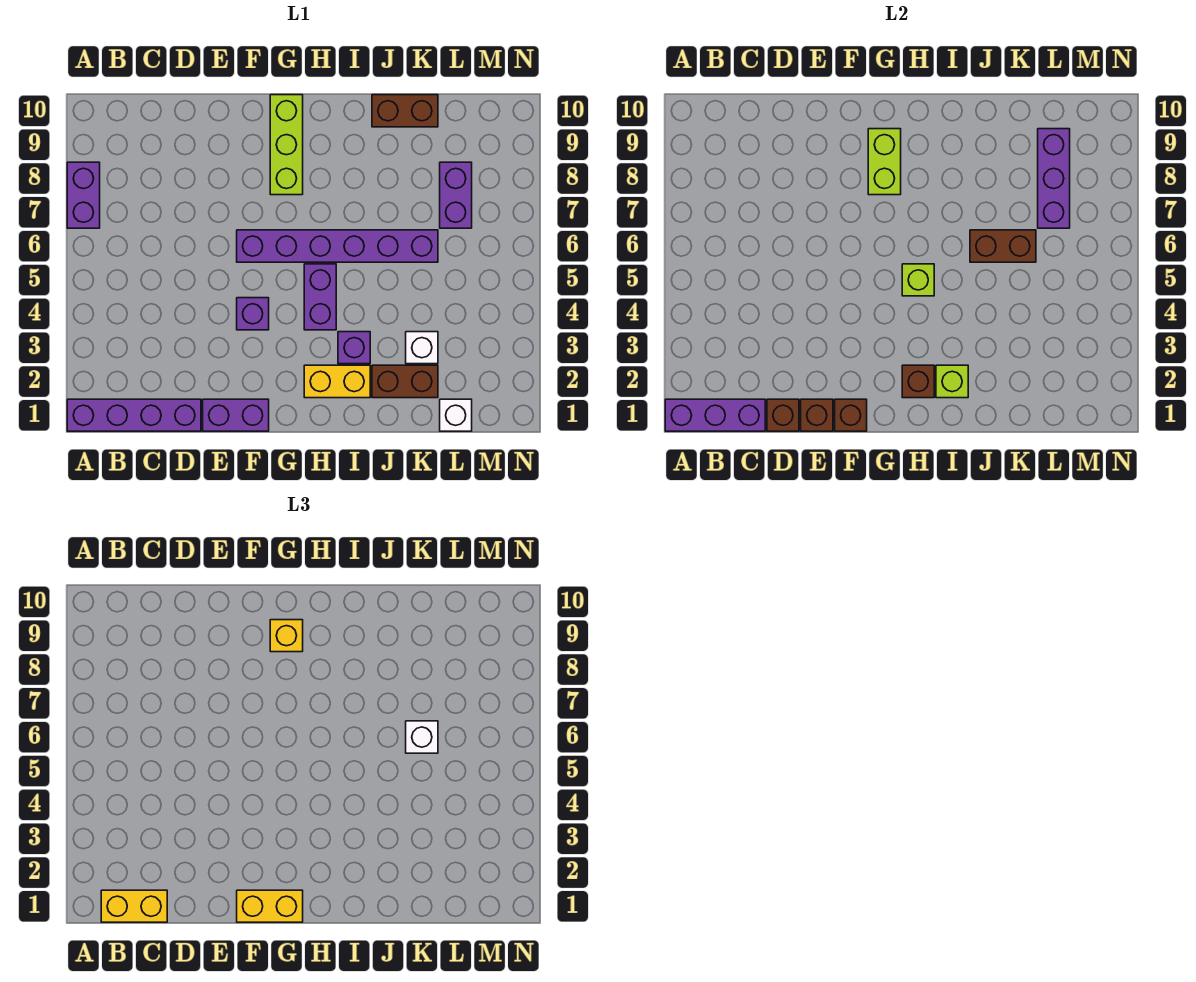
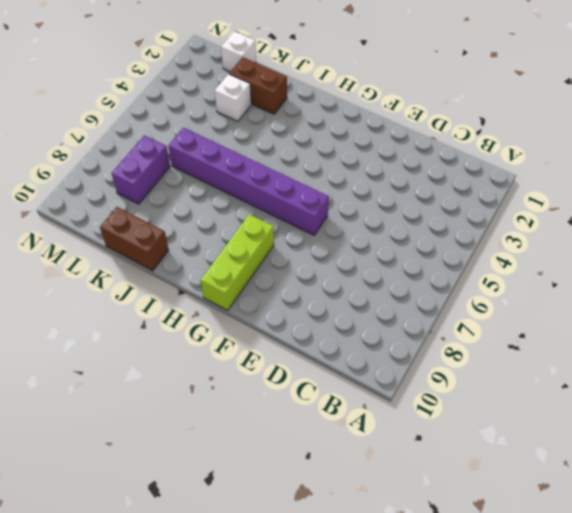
none -> purple 1x4 brick [67,399,201,431]
none -> purple 1x2 brick [67,162,100,228]
none -> purple 1x2 brick [203,399,269,431]

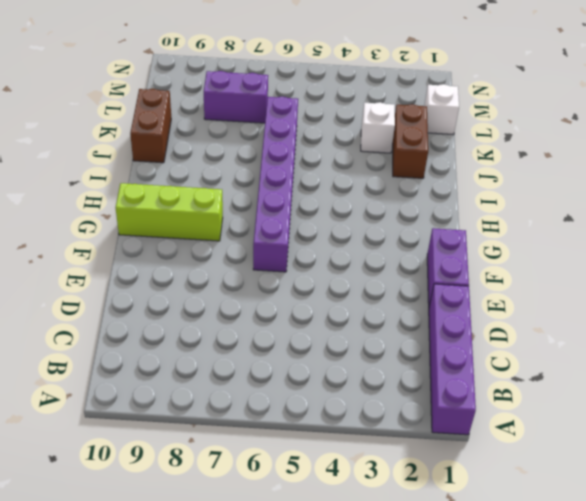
none -> purple 1x2 brick [67,162,100,228]
none -> purple 1x1 brick [237,298,269,330]
none -> yellow 1x2 brick [304,365,370,398]

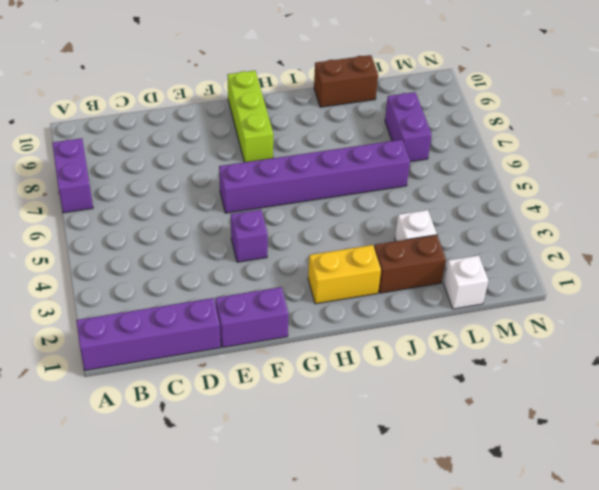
none -> purple 1x2 brick [304,264,336,330]
none -> purple 1x1 brick [338,332,370,364]
none -> purple 1x3 brick [665,399,765,431]

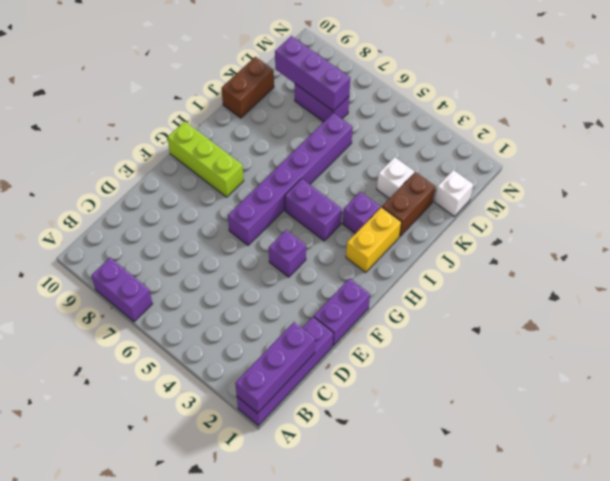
none -> brown 1x1 brick [767,399,799,431]
none -> brown 1x1 brick [801,399,833,431]
none -> brown 1x1 brick [835,399,867,431]

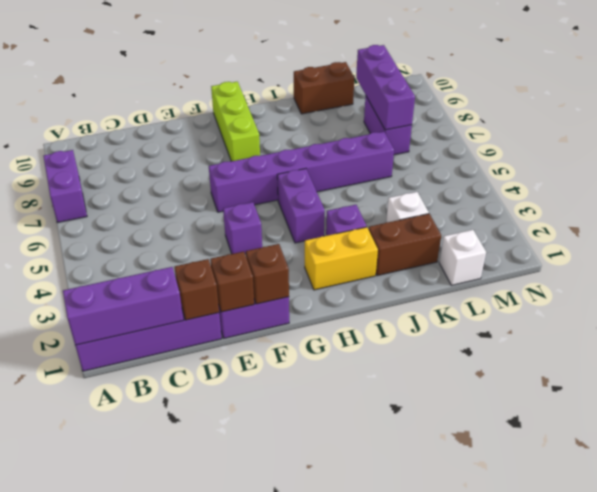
none -> lime 1x2 brick [868,129,901,195]
none -> brown 1x1 brick [902,365,934,398]
none -> lime 1x1 brick [902,264,934,296]

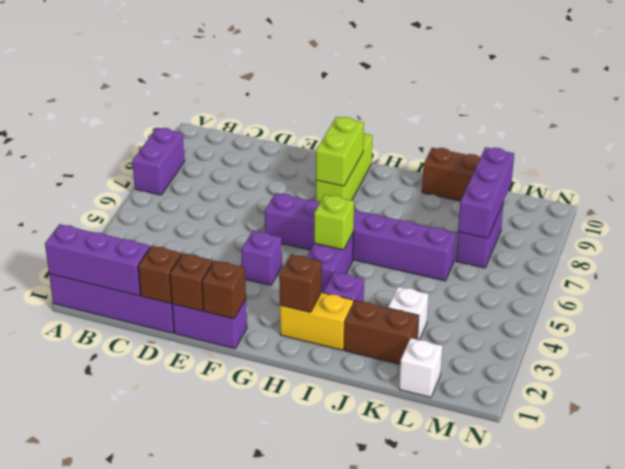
none -> lime 1x1 brick [936,365,968,398]
none -> brown 1x2 brick [970,230,1036,262]
none -> yellow 1x2 brick [101,890,167,922]

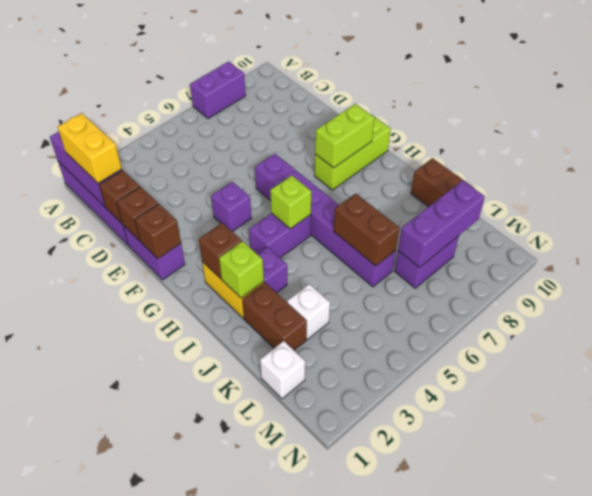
none -> yellow 1x2 brick [237,890,303,922]
none -> yellow 1x1 brick [270,620,303,652]
none -> white 1x1 brick [406,721,438,753]

